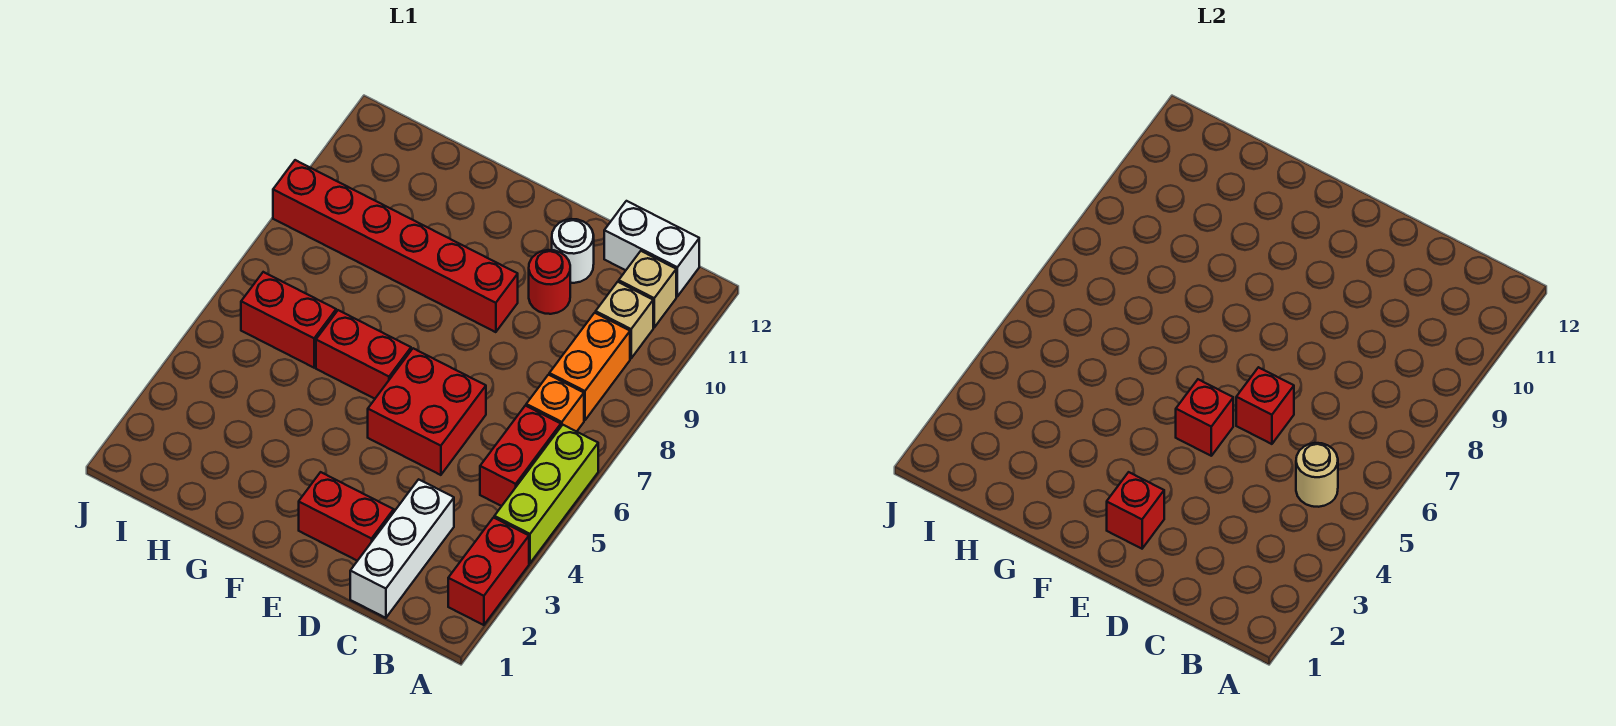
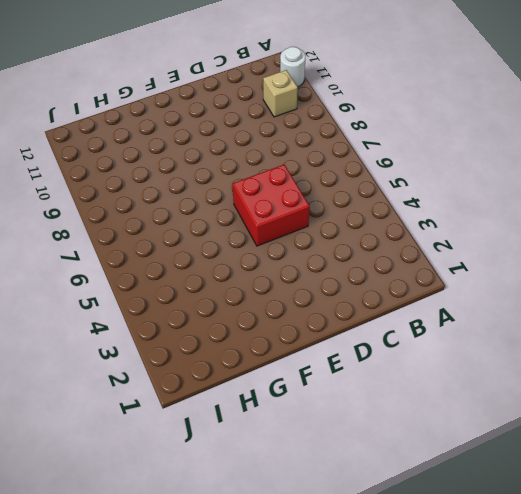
white 1x1 round brick [280,47,305,87] -> white 1x1 round brick moved to [552,219,594,283]
none -> red 1x2 brick [448,518,529,625]
none -> lime 1x3 brick [494,425,598,563]
none -> red 1x2 brick [480,406,561,506]

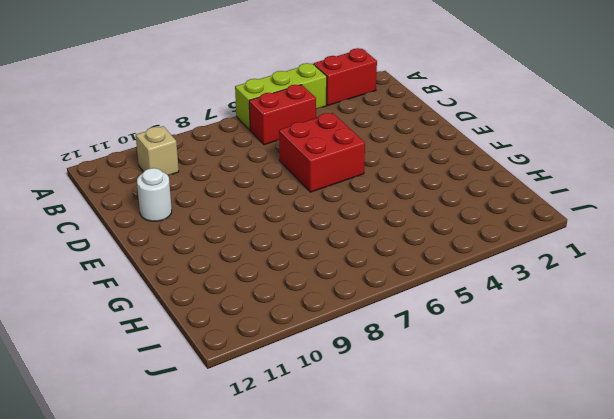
none -> orange 1x1 brick [526,375,584,432]
none -> orange 1x2 brick [549,313,630,420]
none -> tan 1x1 brick [619,251,676,327]

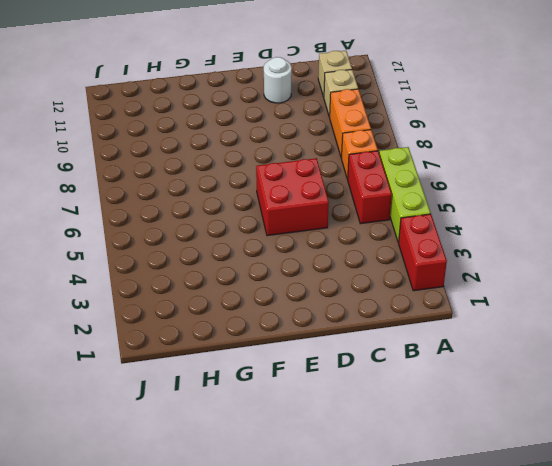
none -> white 1x2 brick [604,201,699,296]
none -> white 1x3 brick [350,479,454,618]
none -> red 1x2 brick [299,472,394,561]

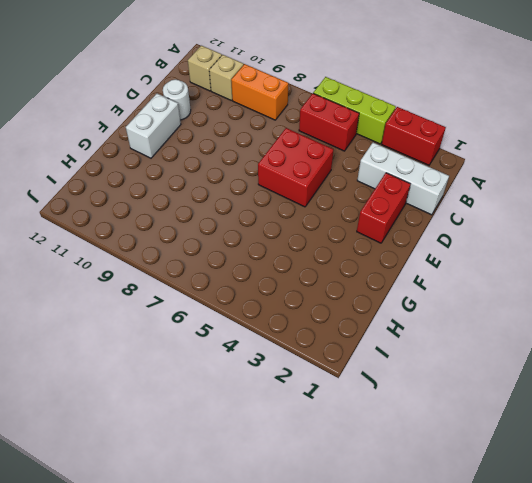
white 1x2 brick [126,94,181,158] -> white 1x2 brick moved to [604,201,699,296]
none -> orange 1x1 brick [526,375,584,432]
none -> red 1x1 round brick [529,250,570,314]
none -> red 1x6 brick [273,160,518,332]

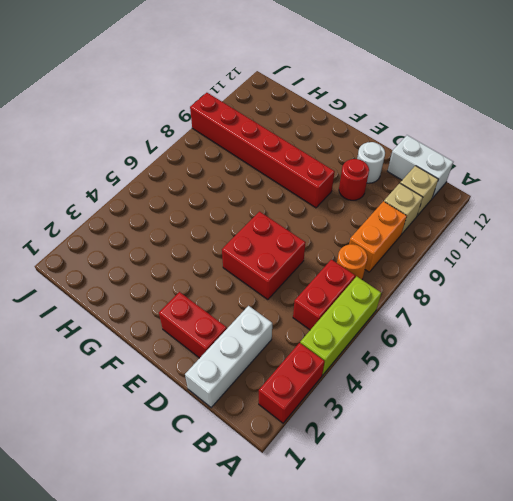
orange 1x1 round brick [337,244,367,279] -> orange 1x1 brick [526,375,584,432]
none -> red 1x2 brick [316,310,411,399]
none -> red 1x2 brick [241,272,336,368]
none -> tan 1x1 round brick [1296,443,1338,507]

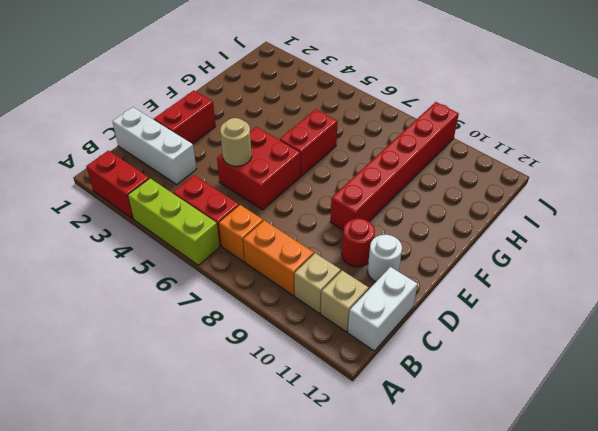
tan 1x1 round brick [220,118,252,166] -> tan 1x1 round brick moved to [1296,443,1338,507]
none -> red 1x2 brick [241,272,336,368]
none -> red 1x1 brick [1236,367,1294,444]
none -> red 1x1 brick [1107,472,1164,549]

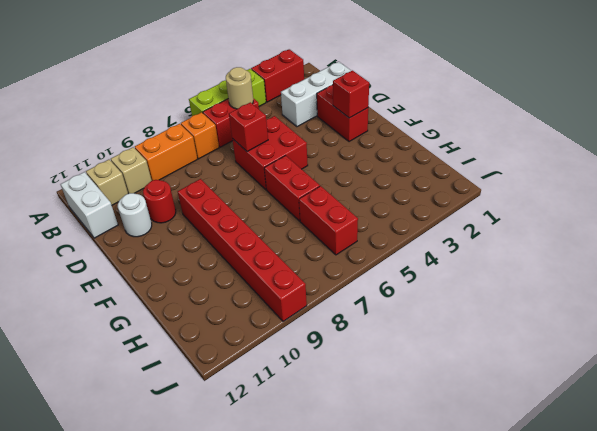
none -> red 1x1 brick [1176,379,1233,456]

